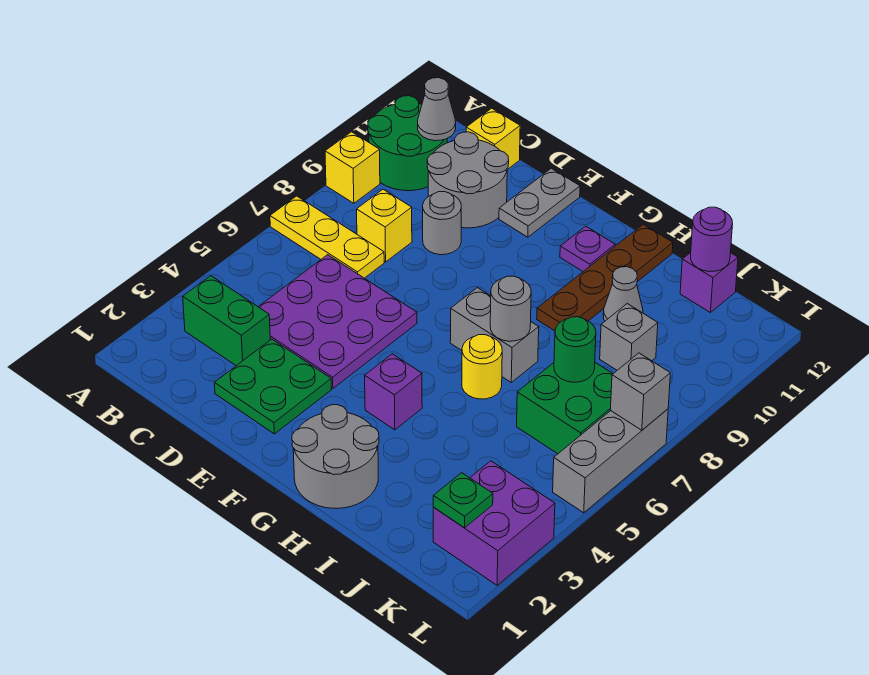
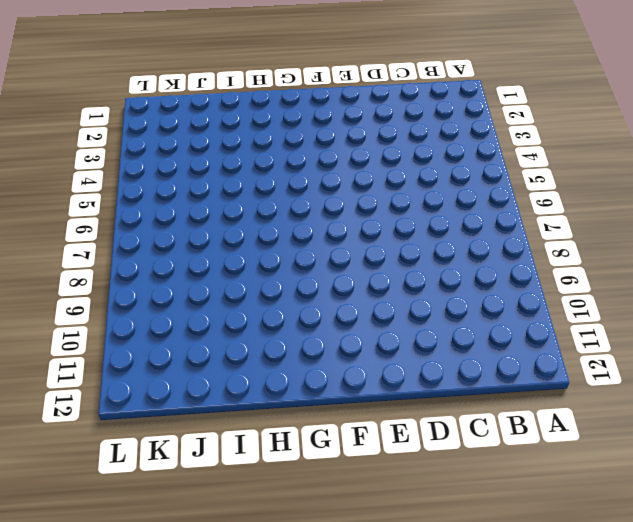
none -> yellow 1x3 plate [270,196,384,278]
none -> yellow 1x1 brick [325,132,380,203]
none -> green 2x2 round brick [368,96,447,191]

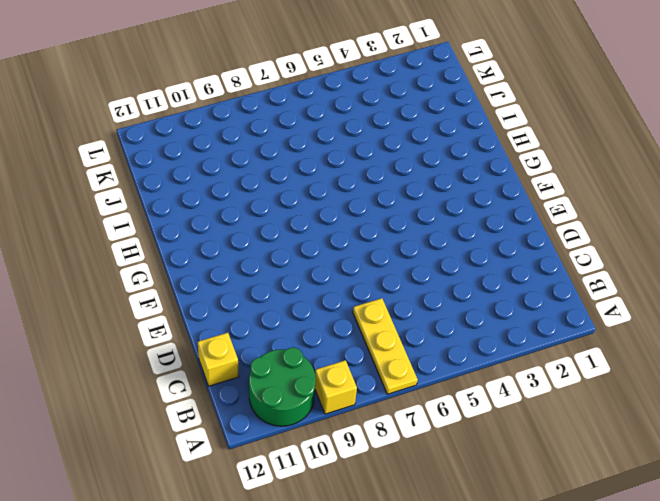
none -> green 1x2 brick [183,276,270,366]
none -> purple 3x3 plate [258,255,417,388]
none -> yellow 1x1 brick [357,189,412,262]

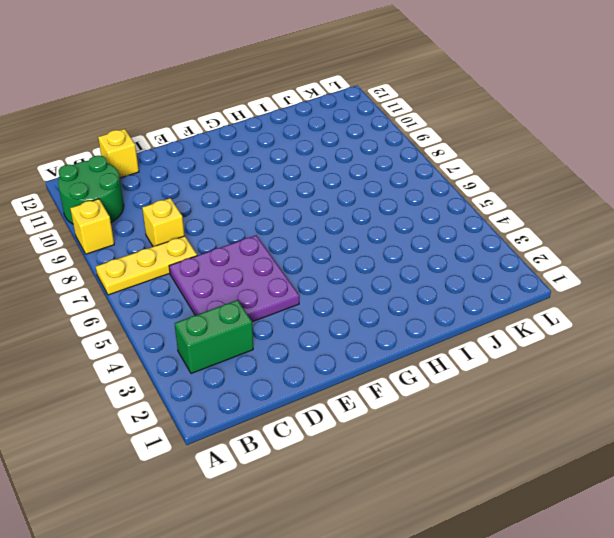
none -> grey 2x2 round brick [427,132,509,228]
none -> green 2x2 plate [215,339,332,434]
none -> grey 1x1 round brick [423,192,461,255]

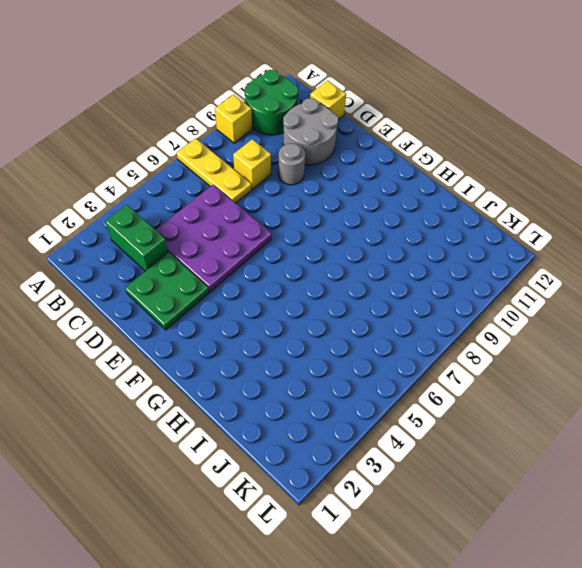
none -> grey 1x2 plate [499,168,580,237]
none -> grey 2x2 round brick [292,405,379,509]
none -> purple 1x1 brick [365,354,422,430]

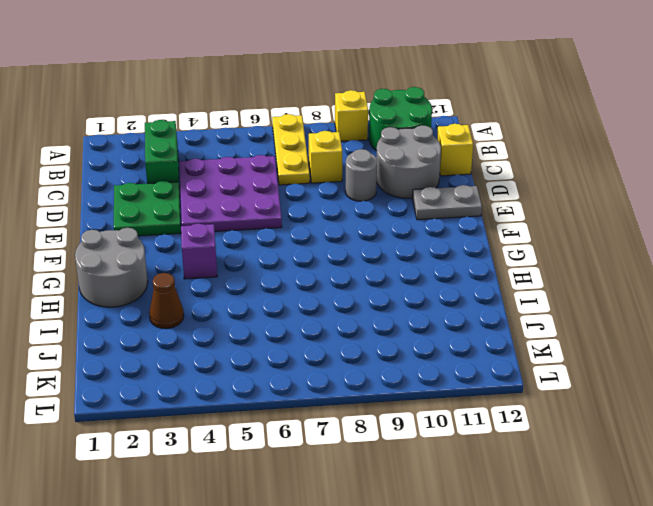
brown 1x1 cone [149,273,184,329] -> none
none -> grey 1x2 brick [450,288,539,382]
none -> purple 1x1 plate [560,226,615,271]
none -> yellow 1x1 round brick [462,335,502,399]

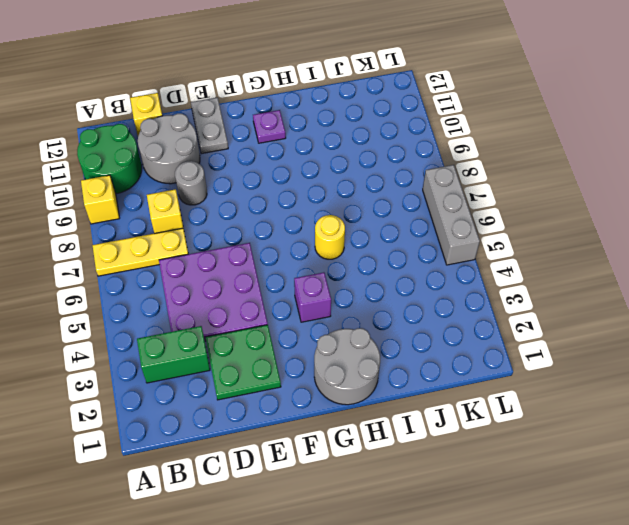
none -> grey 1x2 brick [450,288,539,382]
none -> brown 1x4 plate [537,224,673,331]
none -> grey 1x1 cone [603,267,643,321]

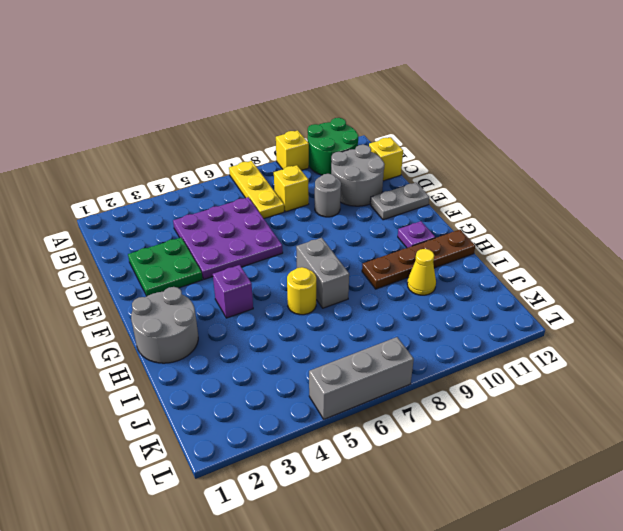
yellow 1x1 cone [407,249,436,295] -> grey 1x1 cone [603,267,643,321]
none -> green 1x2 brick [183,276,270,366]
none -> green 2x2 brick [517,363,613,454]
none -> grey 1x1 brick [600,304,658,370]

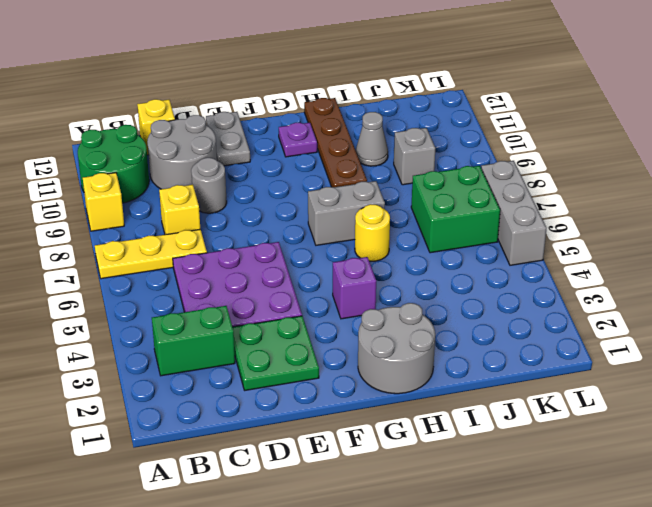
none -> purple 1x1 brick [680,253,738,312]
none -> purple 2x2 brick [433,461,555,585]
none -> grey 1x1 cone [418,78,456,141]

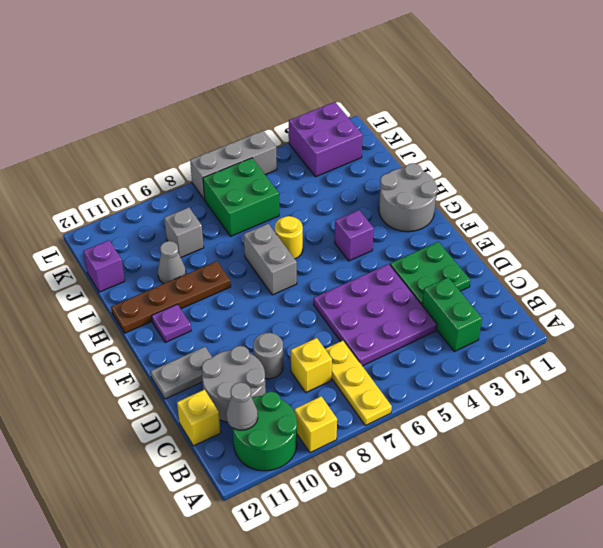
none -> grey 1x1 round brick [490,276,531,341]
none -> green 1x1 round brick [554,317,596,382]
none -> purple 1x1 round brick [691,207,733,272]

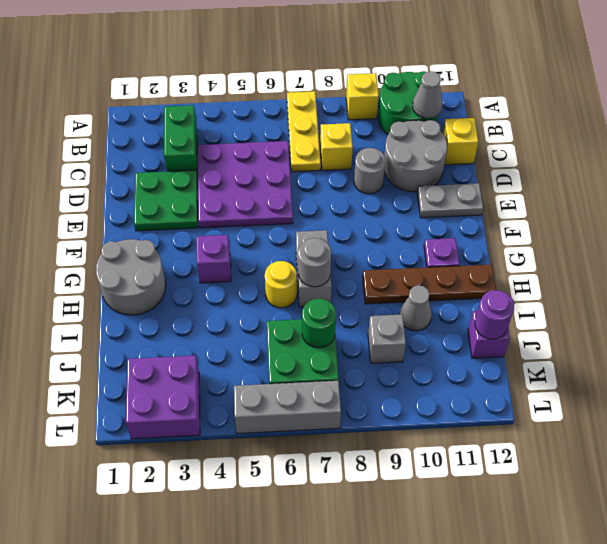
none -> green 1x1 plate [433,473,493,528]
none -> grey 1x1 brick [611,353,670,430]

